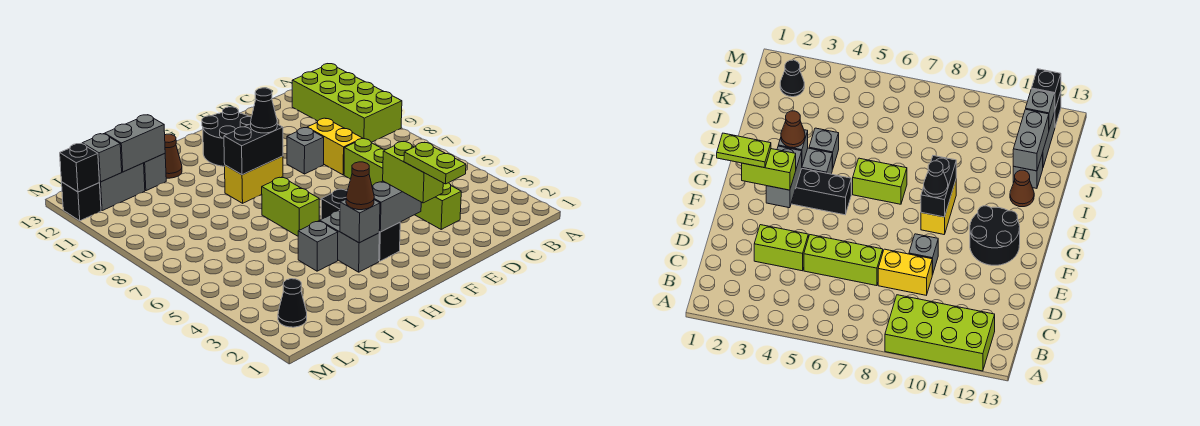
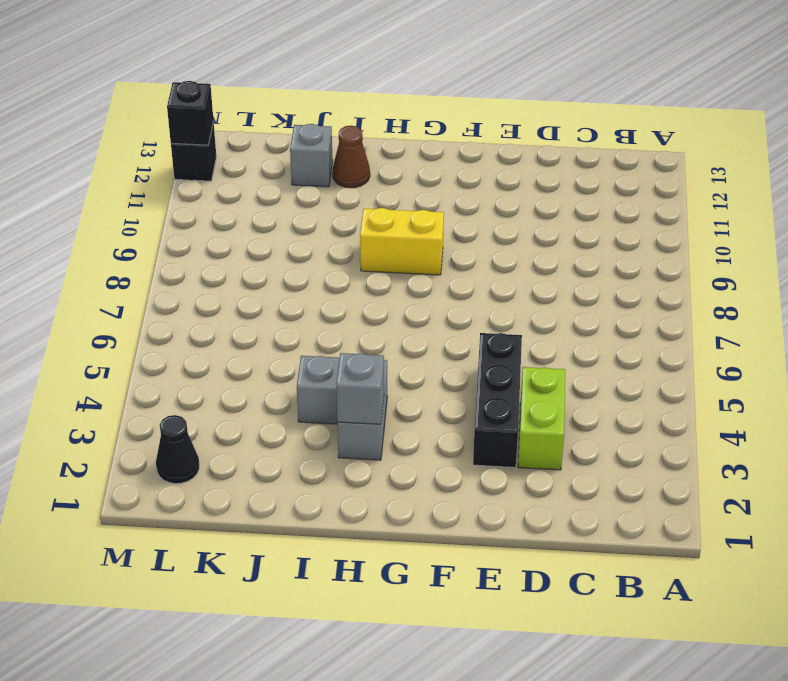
black 1x3 brick [473,333,522,468] -> black 1x3 brick moved to [321,189,400,261]
none -> lime 2x4 brick [292,64,402,142]
none -> lime 1x3 brick [344,139,386,186]
none -> yellow 1x2 brick [307,118,363,175]

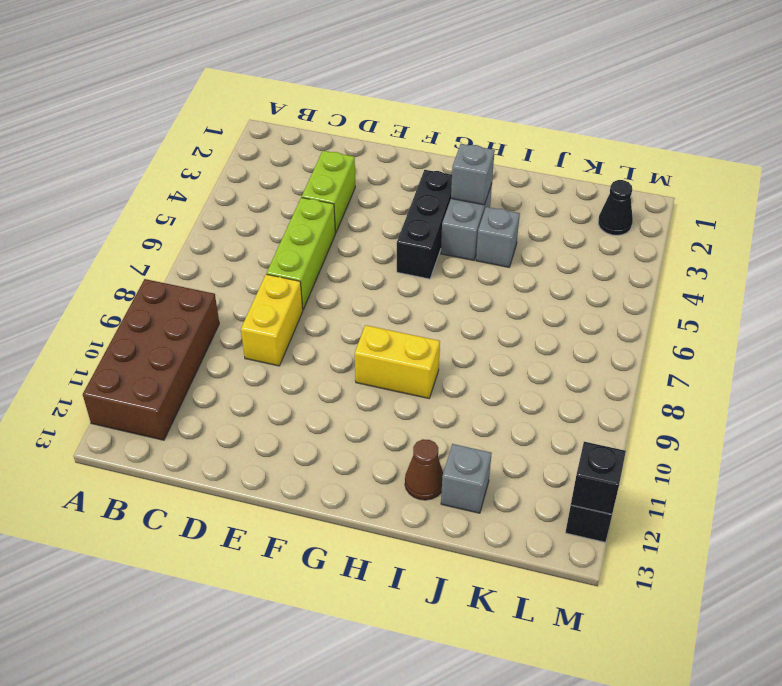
brown 2x4 brick [83,279,219,440] -> lime 2x4 brick [292,64,402,142]
none -> grey 1x1 brick [287,128,324,174]
none -> black 2x2 round brick [202,107,252,166]
none -> lime 1x2 brick [262,177,319,236]

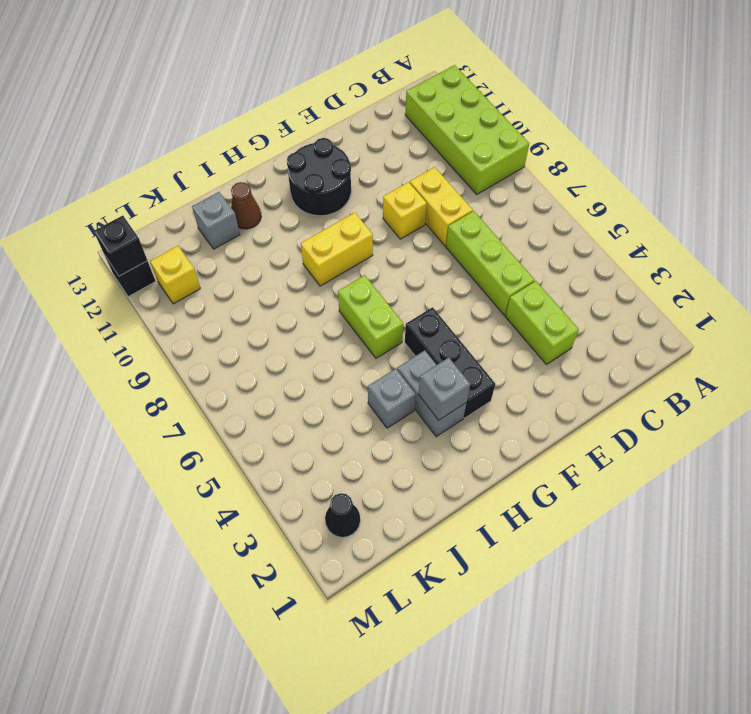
yellow 1x1 brick [383,182,427,239] -> grey 1x1 brick [287,128,324,174]
yellow 1x1 brick [150,246,200,304] -> none
none -> grey 1x2 brick [99,163,145,211]
none -> grey 1x2 brick [372,181,421,232]
none -> black 1x2 brick [224,124,283,175]

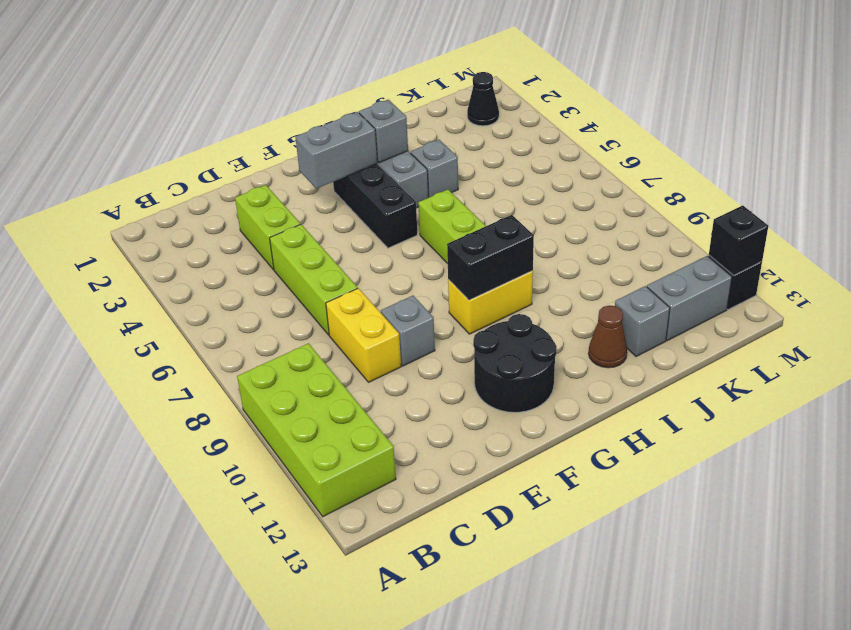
none -> grey 1x2 brick [105,115,165,172]
none -> grey 1x1 brick [82,134,122,182]
none -> lime 1x2 brick [383,142,443,203]

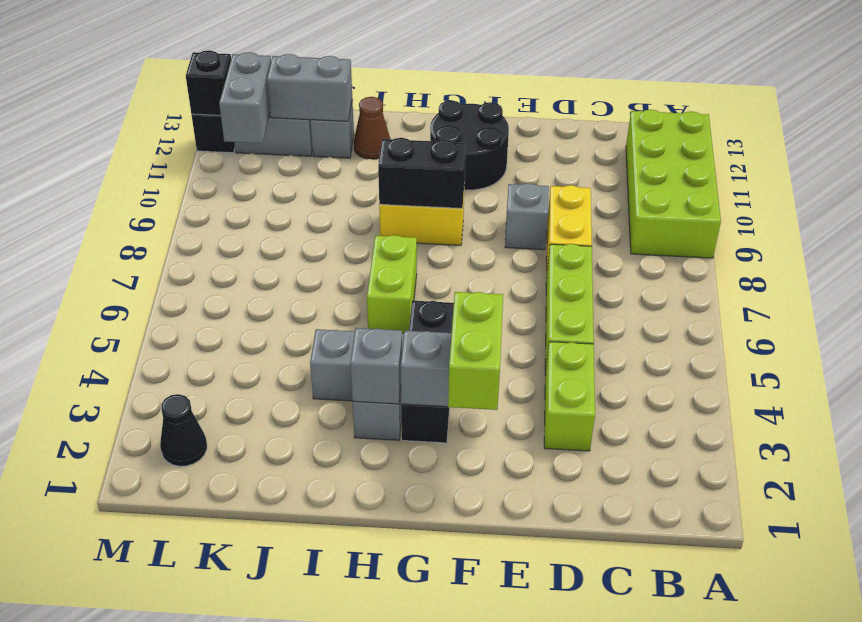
grey 1x2 brick [219,52,271,143] -> grey 1x1 brick [82,134,122,182]
none -> black 1x1 cone [251,88,277,133]
none -> brown 1x1 cone [346,162,374,210]
none -> lime 1x2 plate [404,142,466,184]

